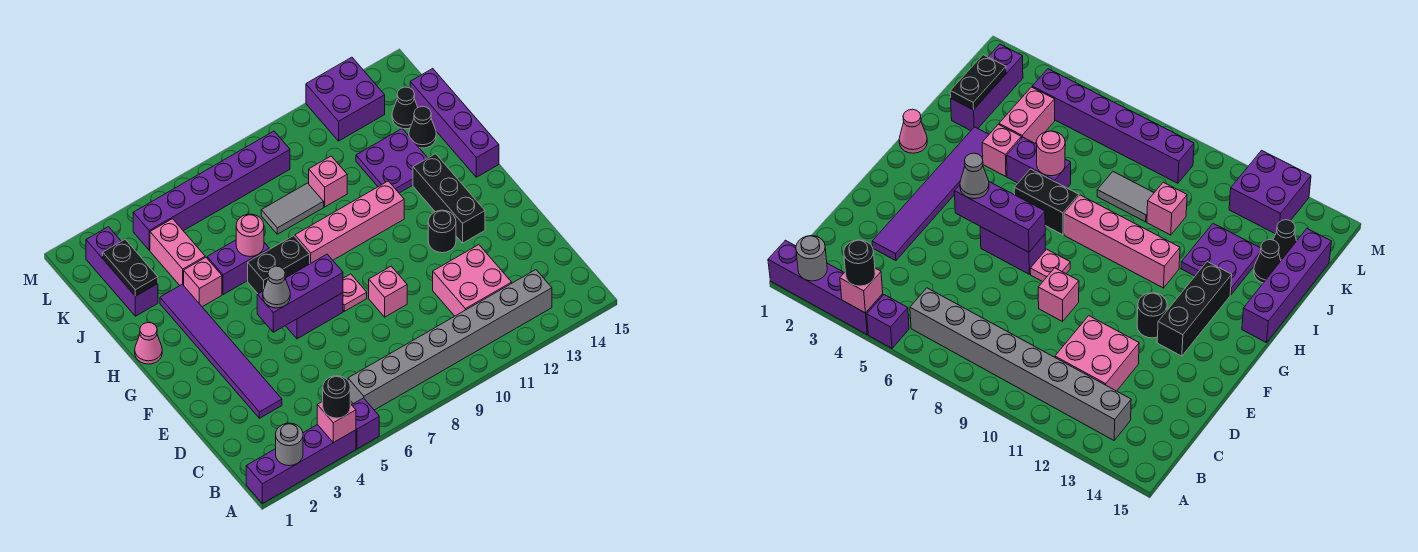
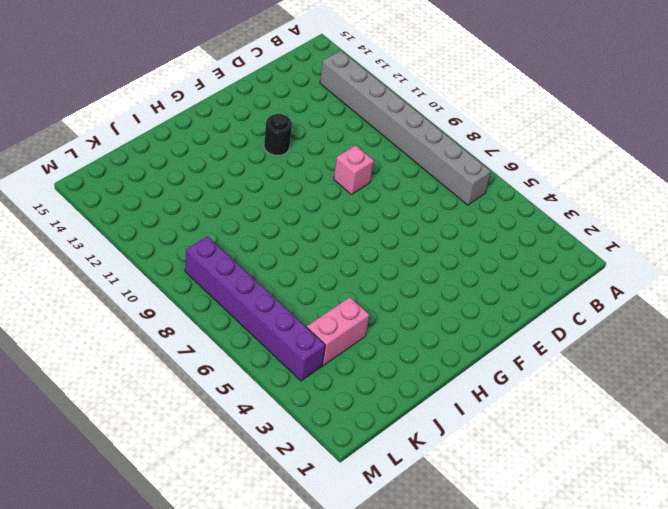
none -> purple 1x4 brick [246,425,356,504]
none -> purple 1x1 brick [352,398,379,449]
none -> pink 2x2 brick [433,245,512,316]
none -> purple 1x6 tile [160,284,282,418]

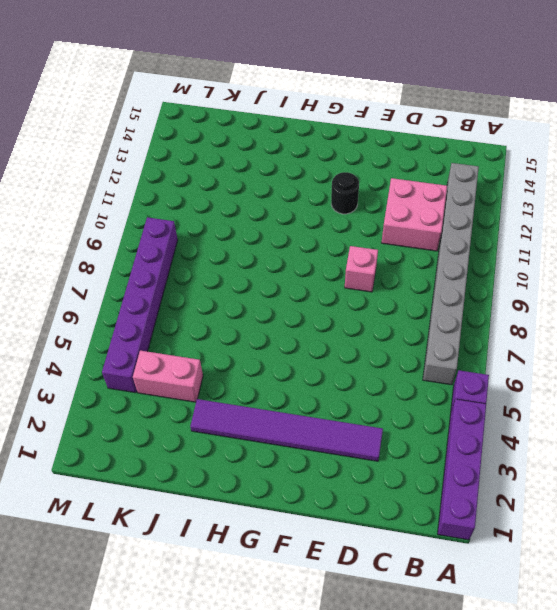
none -> purple 1x2 brick [286,293,343,339]
none -> pink 1x1 plate [343,274,367,311]
none -> black 1x3 brick [413,154,485,243]
none -> pink 1x1 cone [135,322,162,364]

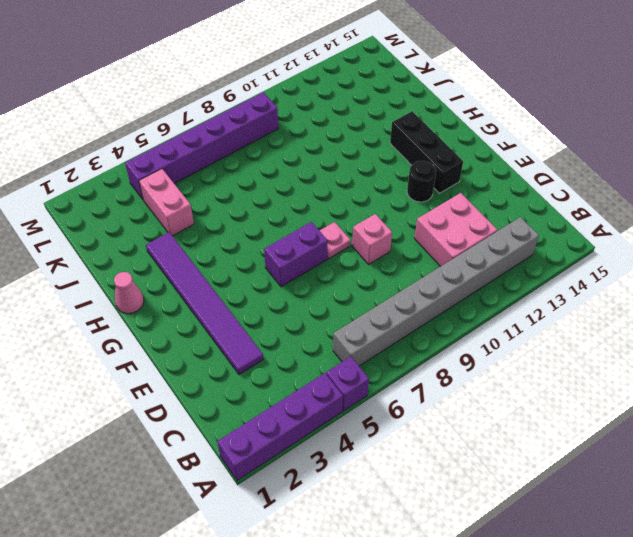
none -> black 1x2 brick [248,236,310,294]
none -> pink 1x4 brick [295,181,404,264]
none -> purple 1x4 brick [410,69,499,177]
none -> pink 1x1 brick [184,257,222,307]

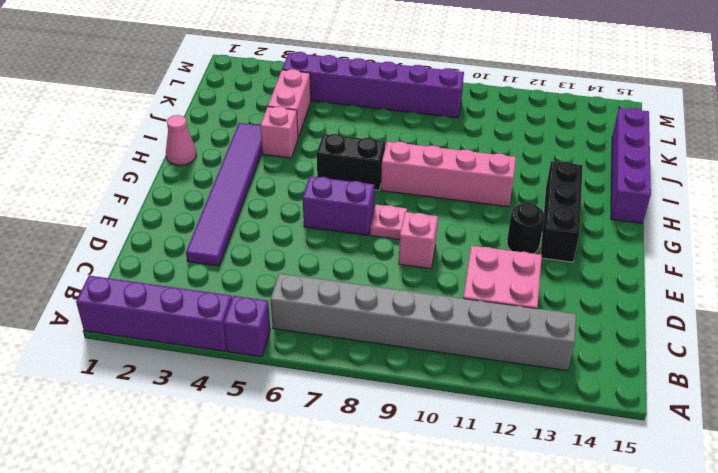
none -> purple 1x2 brick [207,240,269,295]
none -> purple 2x2 plate [356,129,427,193]
none -> purple 1x3 brick [86,227,158,316]
none -> grey 1x2 tile [261,183,324,234]

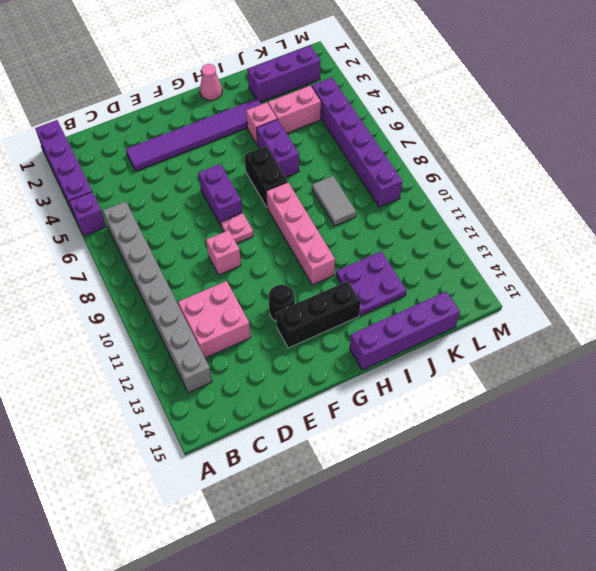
none -> pink 1x1 brick [309,156,347,207]
none -> black 1x1 cone [409,106,436,148]
none -> black 1x1 cone [392,87,418,129]
none -> purple 2x2 brick [306,57,385,141]

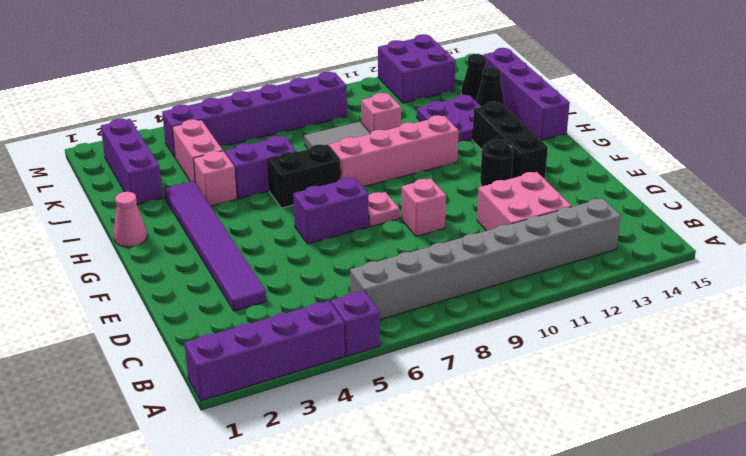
none -> grey 1x1 round brick [276,423,303,466]
none -> pink 1x1 brick [317,402,356,443]
none -> purple 1x3 brick [257,254,343,332]
none -> pink 1x1 round brick [236,214,264,257]

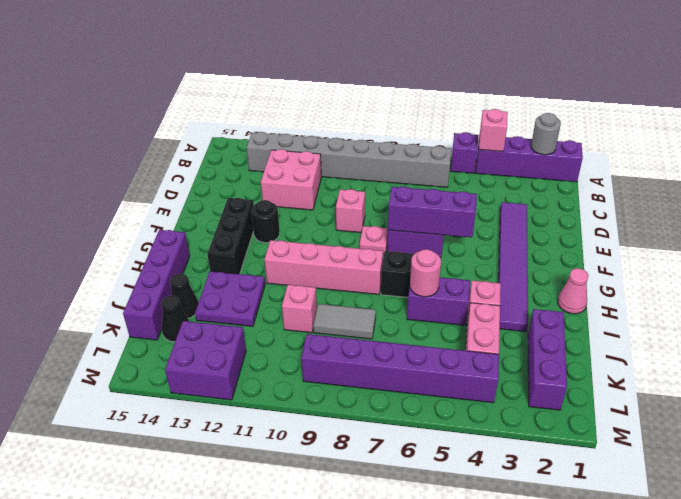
none -> black 1x2 plate [103,239,158,296]
none -> black 1x1 round brick [323,376,350,418]
none -> grey 1x1 cone [263,266,290,308]

